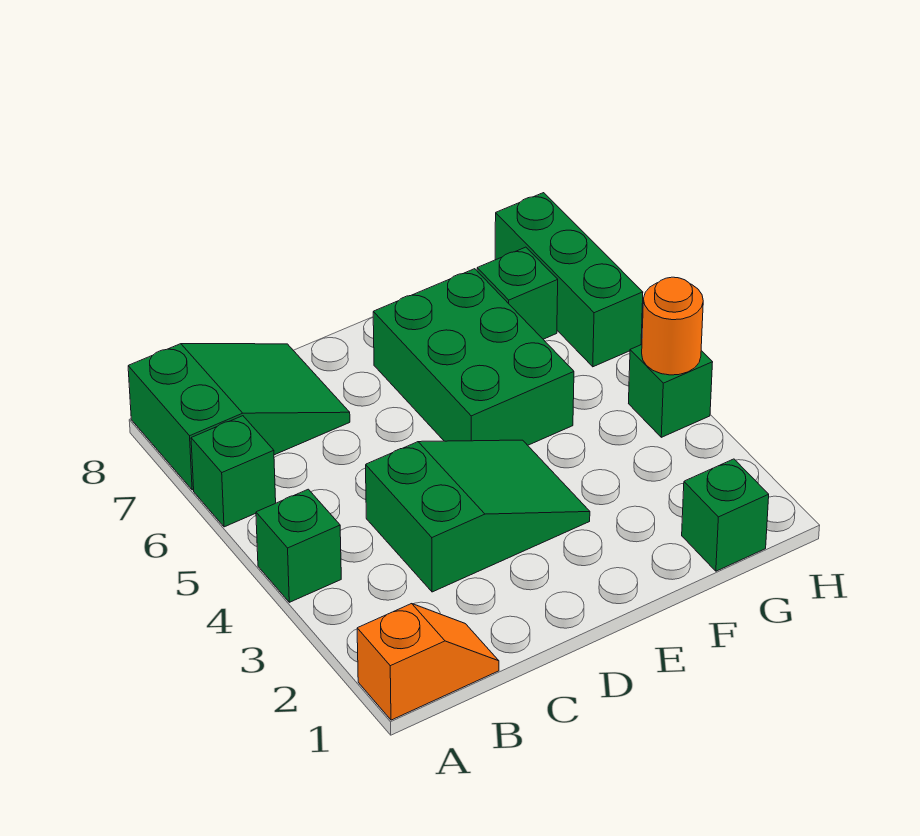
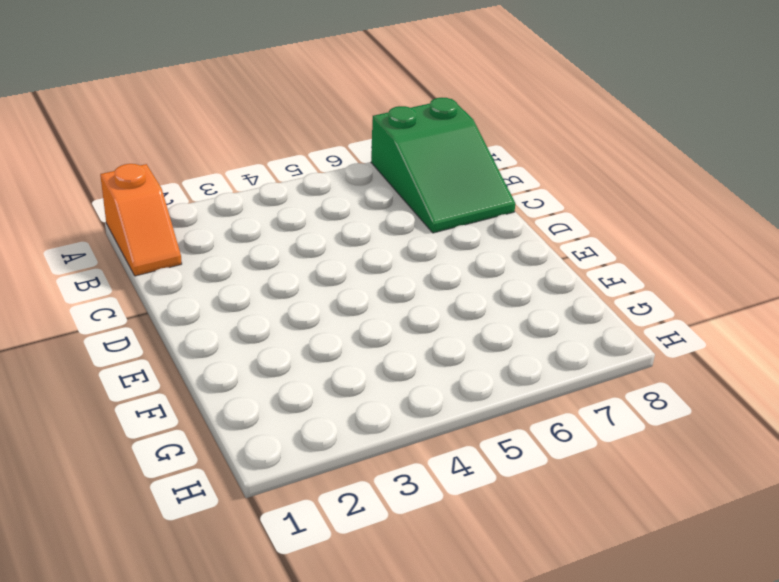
none -> green 1x1 brick [256,489,341,602]
none -> green 1x1 brick [191,416,276,527]

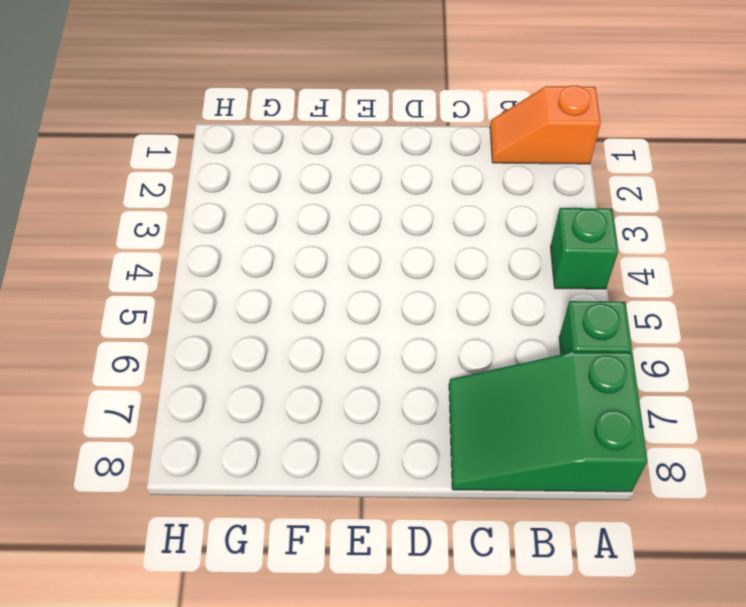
none -> green 2x3 slope [366,440,590,592]
none -> green 2x3 brick [373,269,574,445]

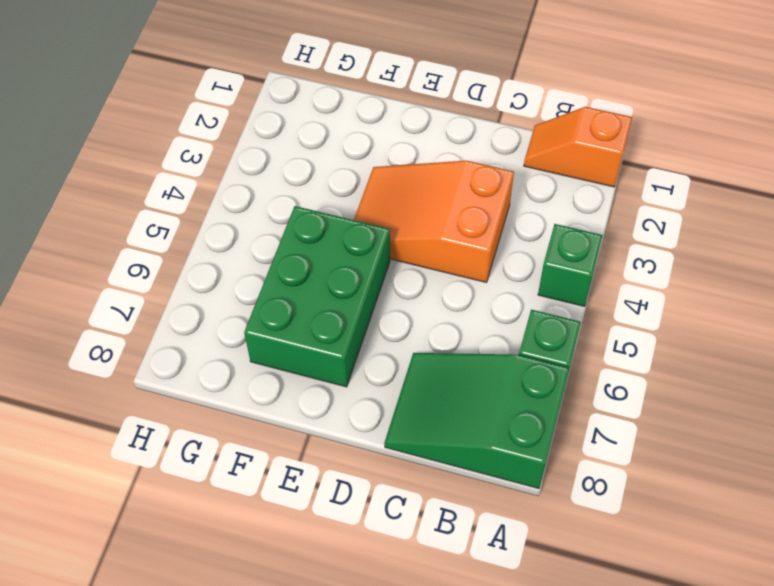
orange 2x3 slope [354,161,514,283] -> green 2x3 slope [366,440,590,592]
none -> green 1x1 brick [682,459,769,571]
none -> green 1x1 brick [477,247,558,339]

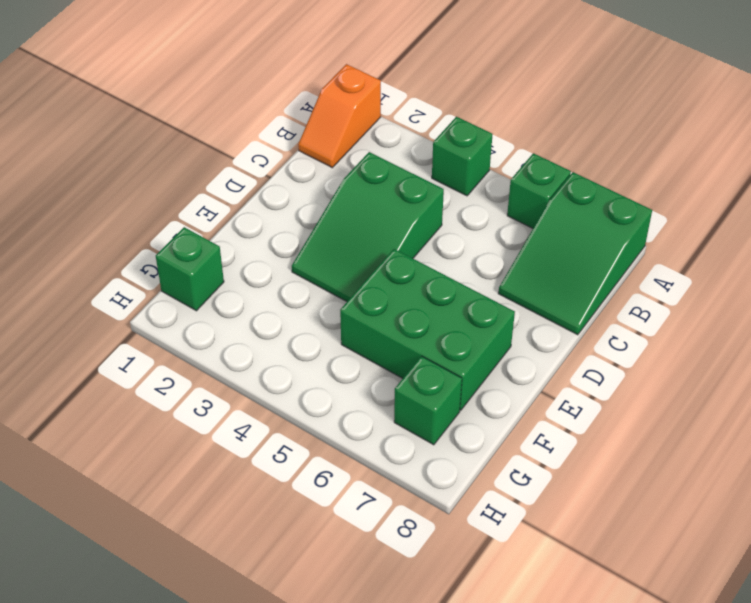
none -> green 1x1 brick [629,345,713,437]
none -> green 1x3 brick [495,193,643,367]

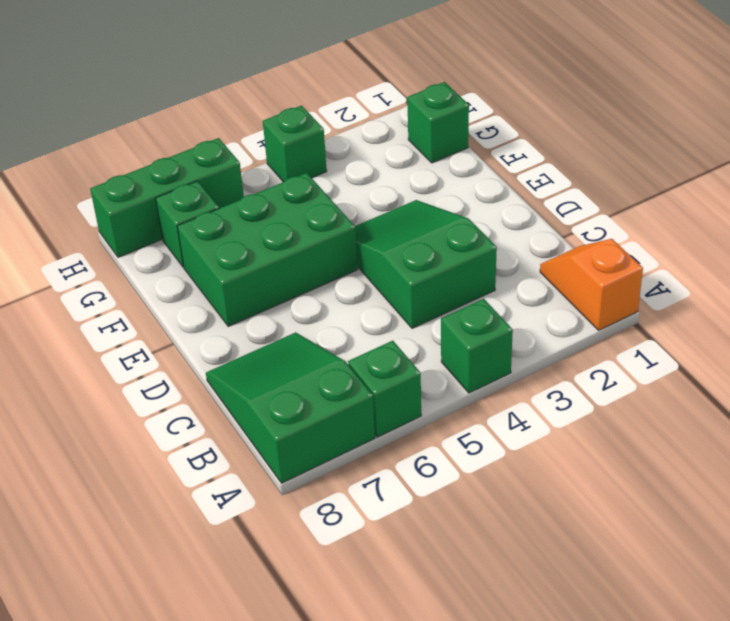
none -> orange 1x1 round brick [642,277,703,375]

